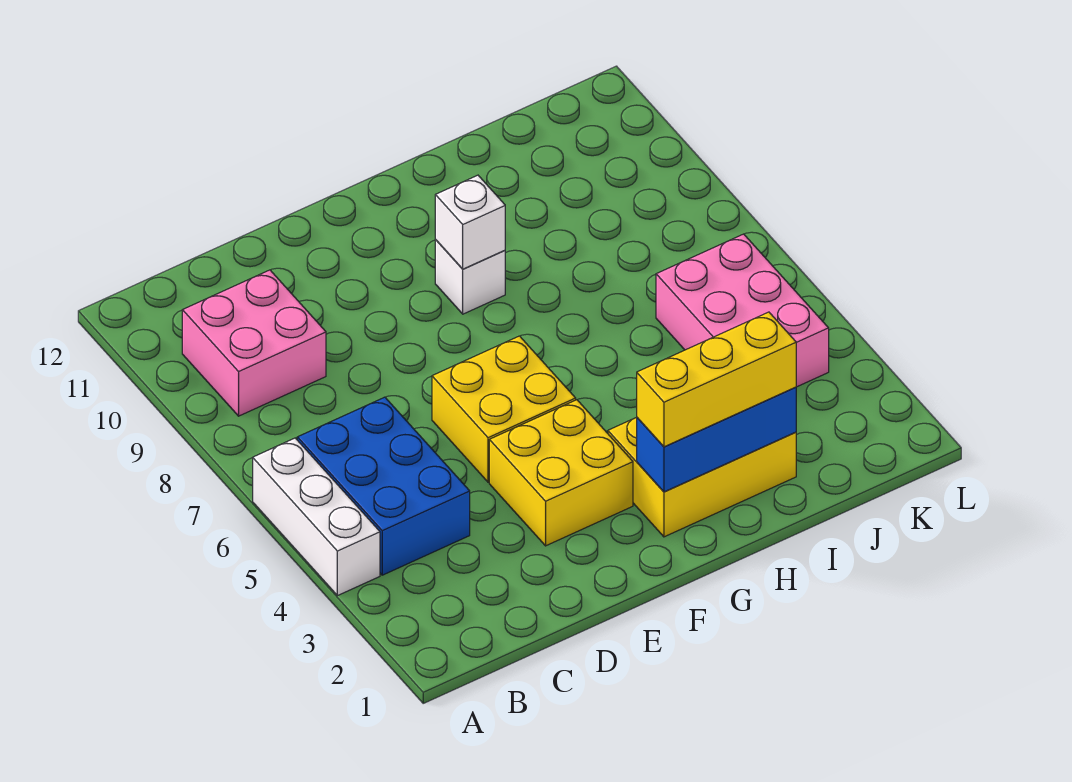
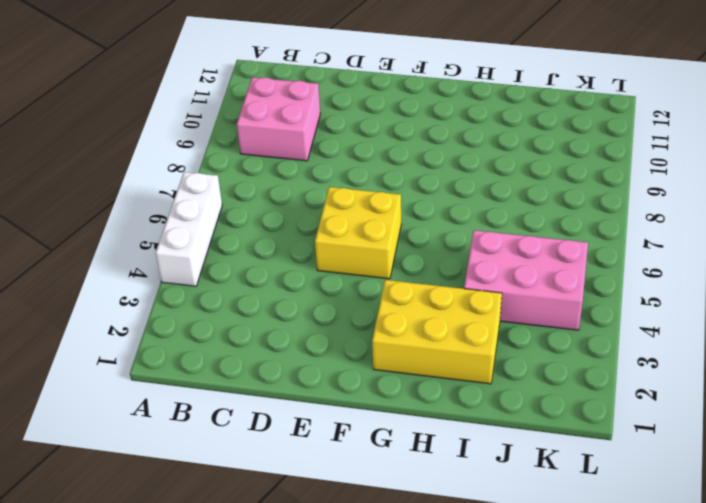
pink 2x3 brick [464,230,588,330] -> pink 2x3 brick turned to [656,234,829,387]
none -> blue 2x3 brick [297,397,470,575]
none -> yellow 2x2 brick [489,400,633,546]

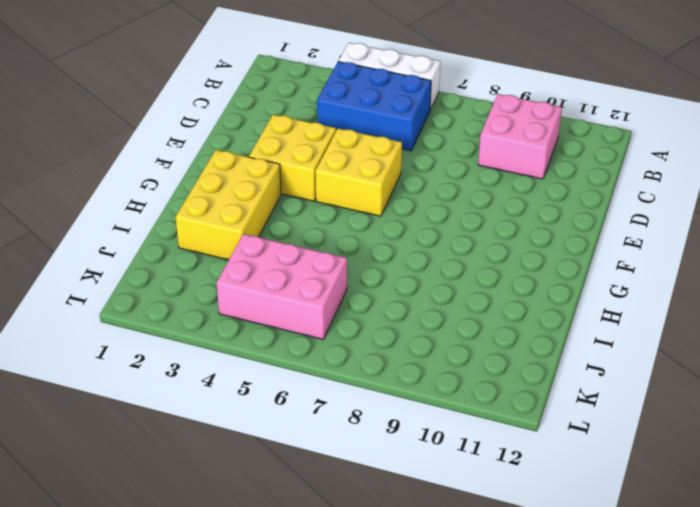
none -> white 1x1 brick [435,240,505,314]
none -> blue 1x3 brick [637,387,796,492]

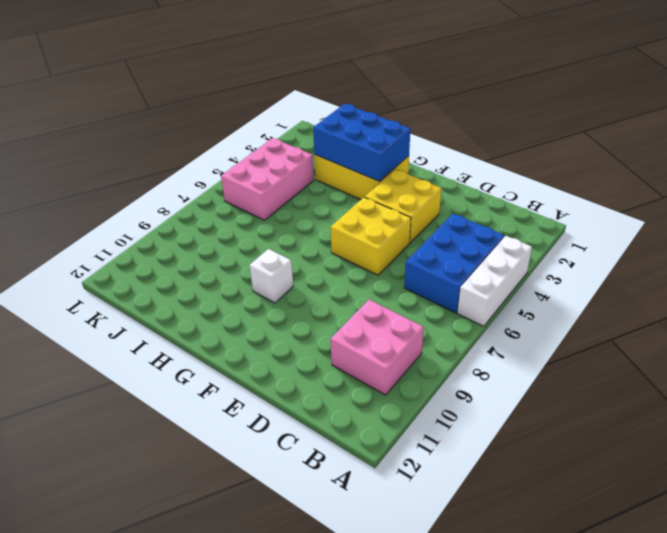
blue 2x3 brick [313,104,410,181] -> blue 1x3 brick [637,387,796,492]
none -> white 1x1 brick [435,175,505,269]
none -> yellow 1x3 brick [637,312,796,447]

